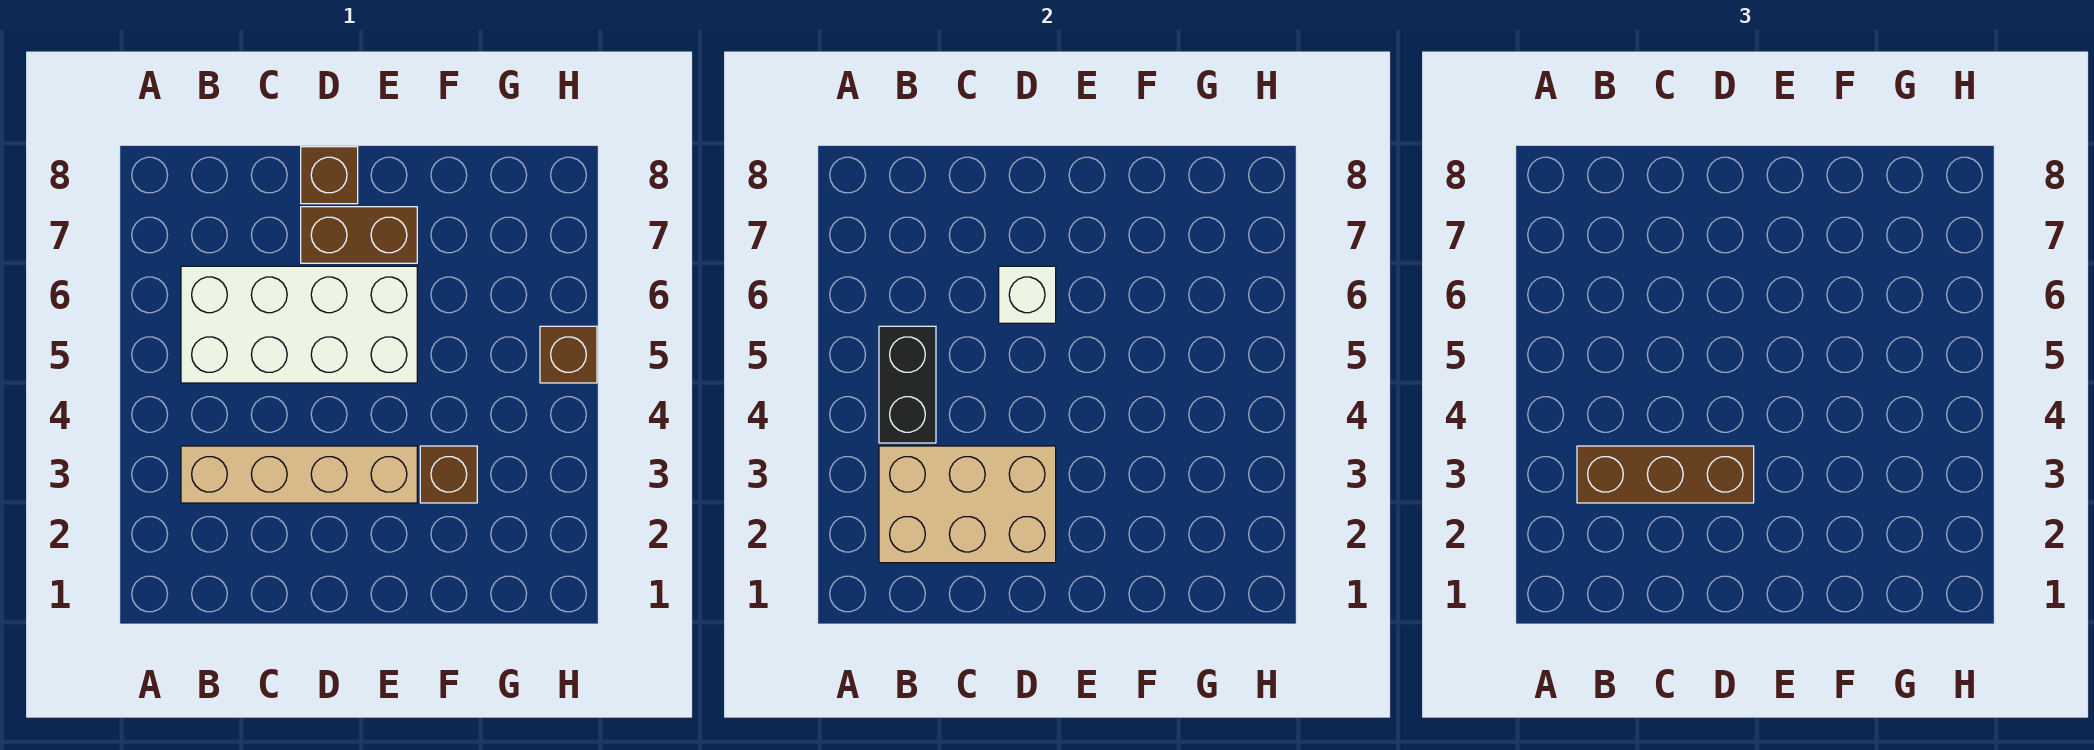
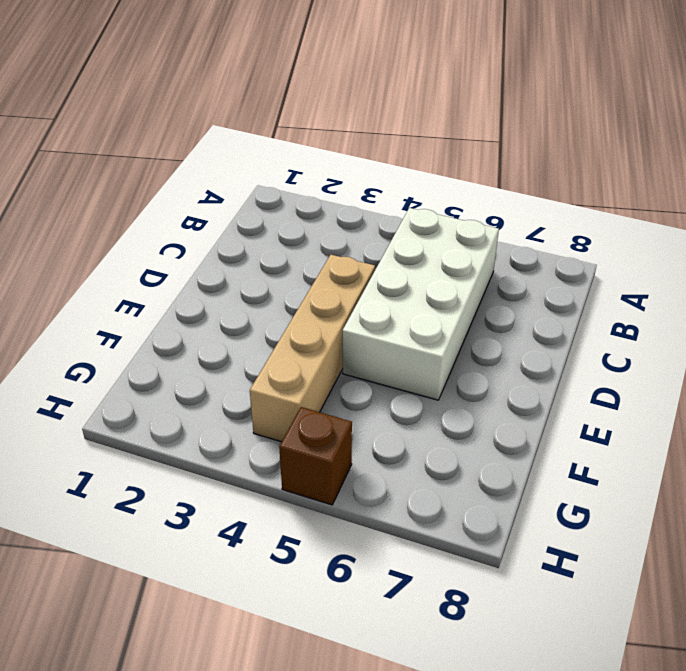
tan 1x4 brick [250,255,375,442] -> tan 1x4 brick moved to [181,446,417,503]
none -> brown 1x2 brick [301,207,417,263]
none -> brown 1x1 brick [301,147,358,204]

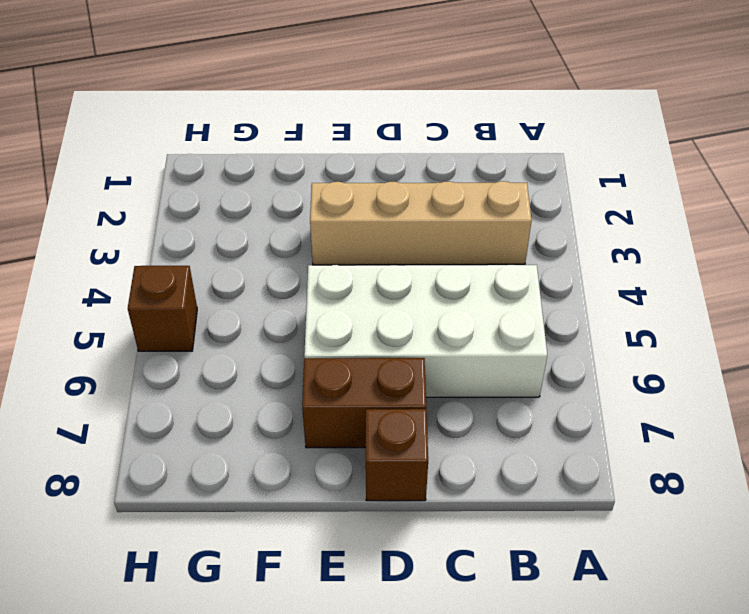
none -> brown 1x1 brick [420,446,477,503]
none -> tan 2x3 brick [879,446,1056,563]

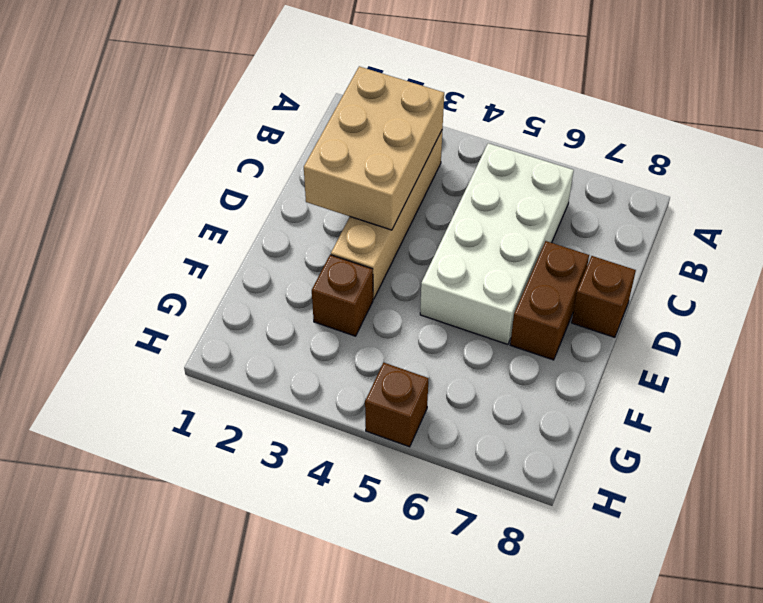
none -> black 1x2 brick [879,326,936,443]
none -> white 1x1 brick [999,266,1056,323]

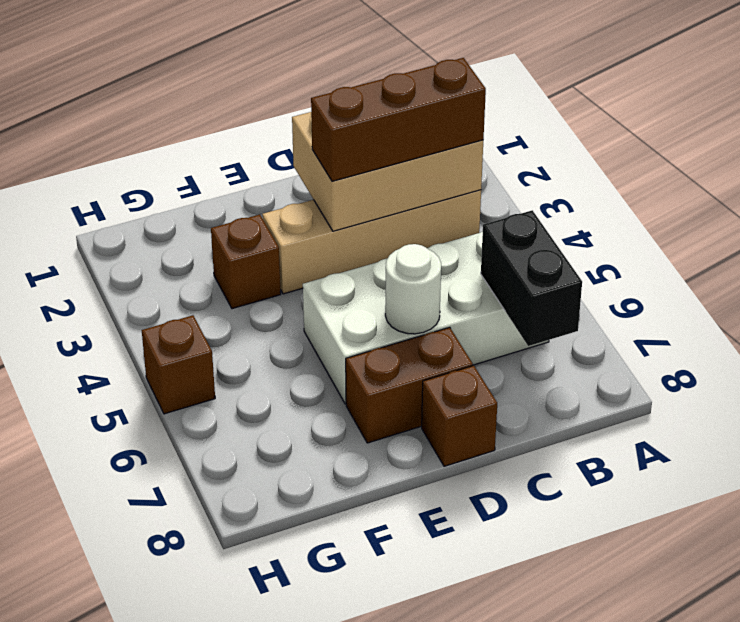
black 1x2 brick [481,210,582,346] -> black 1x2 brick moved to [879,326,936,443]
white 1x1 round brick [385,244,441,334] -> white 1x1 brick [999,266,1056,323]

